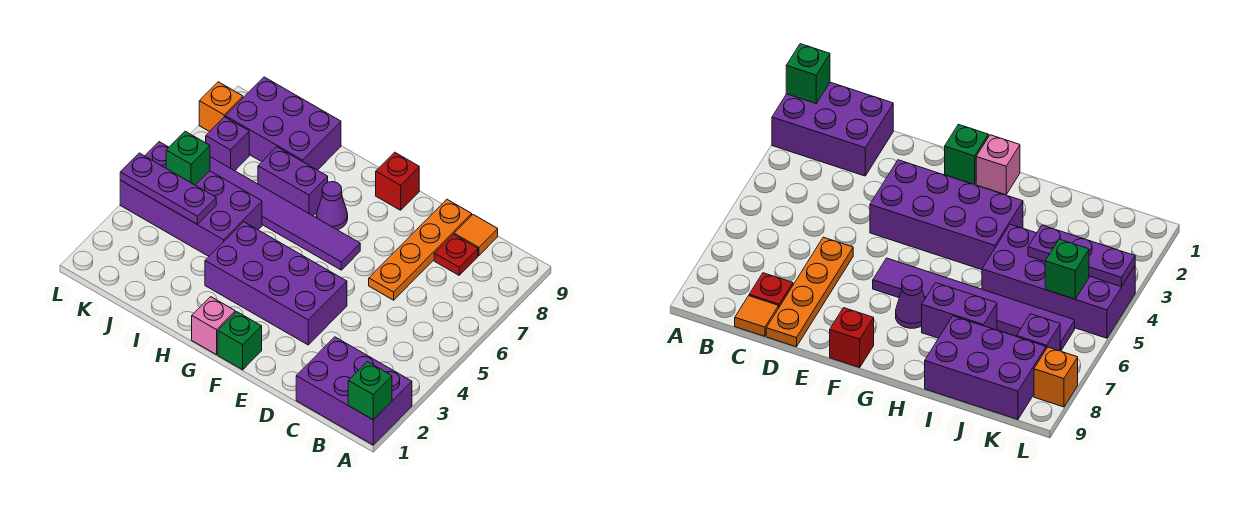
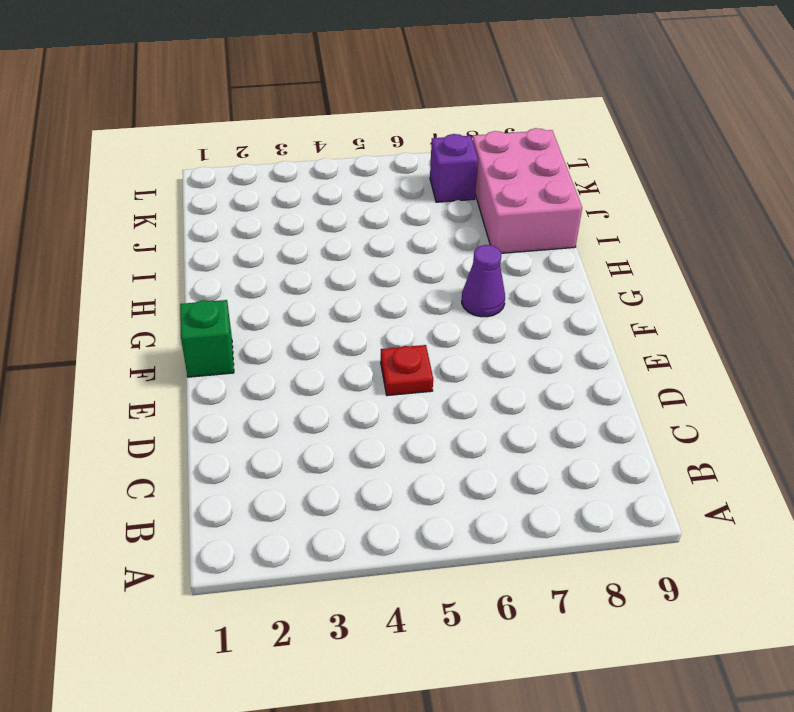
red 1x1 plate [381,345,433,396] -> red 1x1 plate moved to [434,234,478,275]
pink 2x3 brick [472,128,582,253] -> purple 2x3 brick [225,77,341,170]
none -> purple 2x3 brick [296,337,412,445]
none -> orange 1x1 tile [454,215,498,255]
none -> orange 1x4 plate [369,199,472,300]

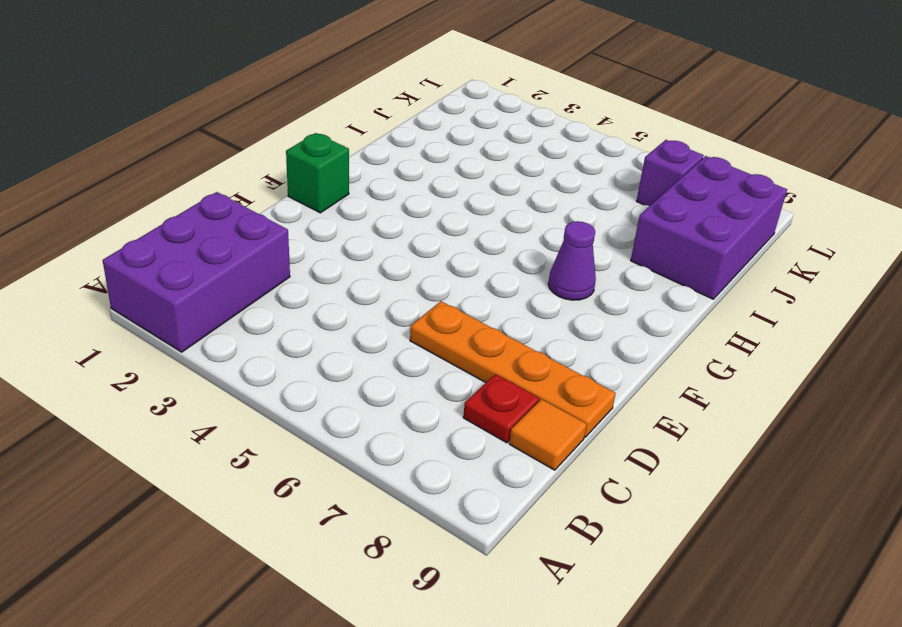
none -> purple 2x4 brick [205,222,347,345]
none -> purple 1x6 tile [210,157,360,270]
none -> red 1x1 brick [376,152,419,210]

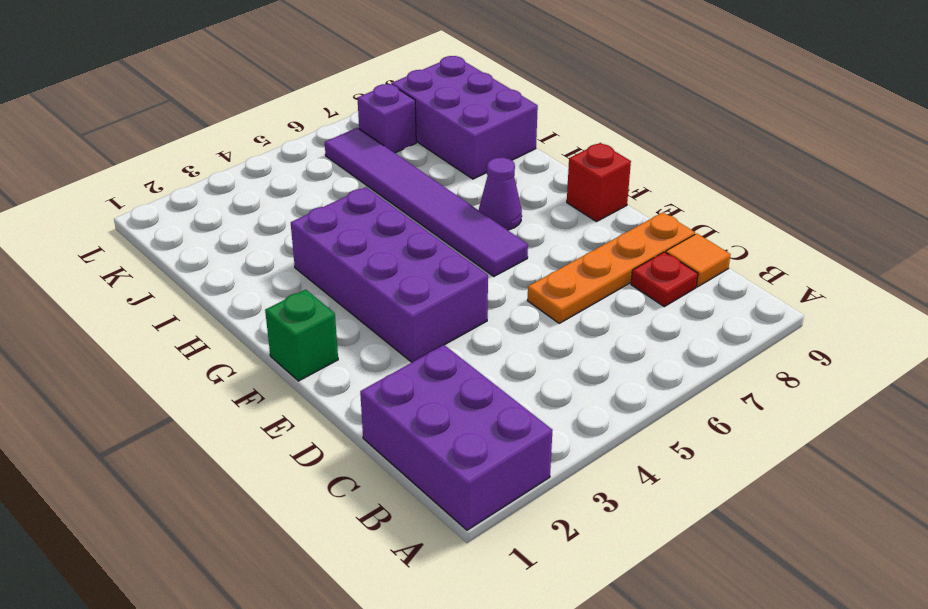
none -> pink 1x1 brick [192,297,235,355]
none -> purple 1x2 brick [258,147,328,216]
none -> purple 2x4 brick [120,142,262,256]

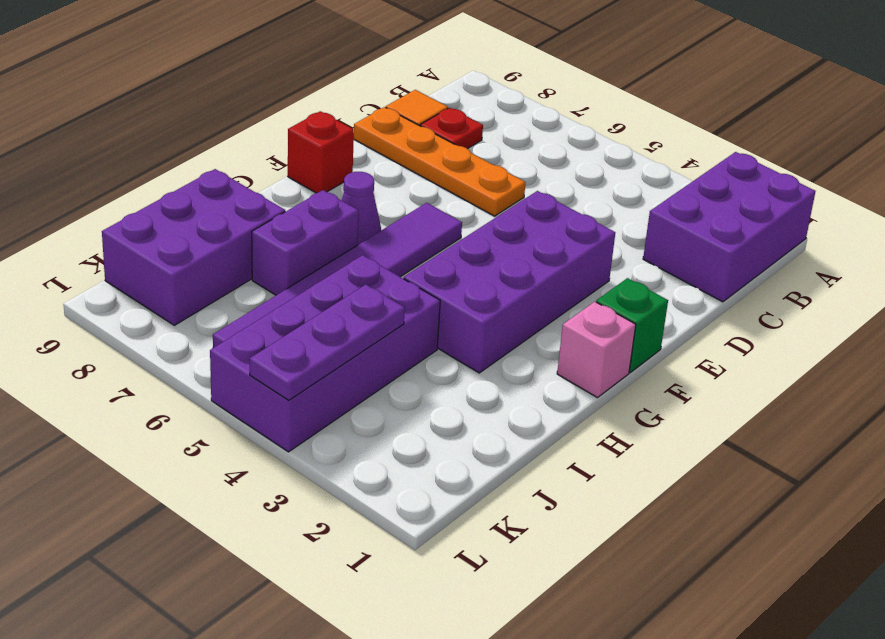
none -> purple 1x1 brick [206,117,249,171]
none -> orange 1x1 brick [199,82,243,132]
none -> green 1x1 brick [348,362,392,420]

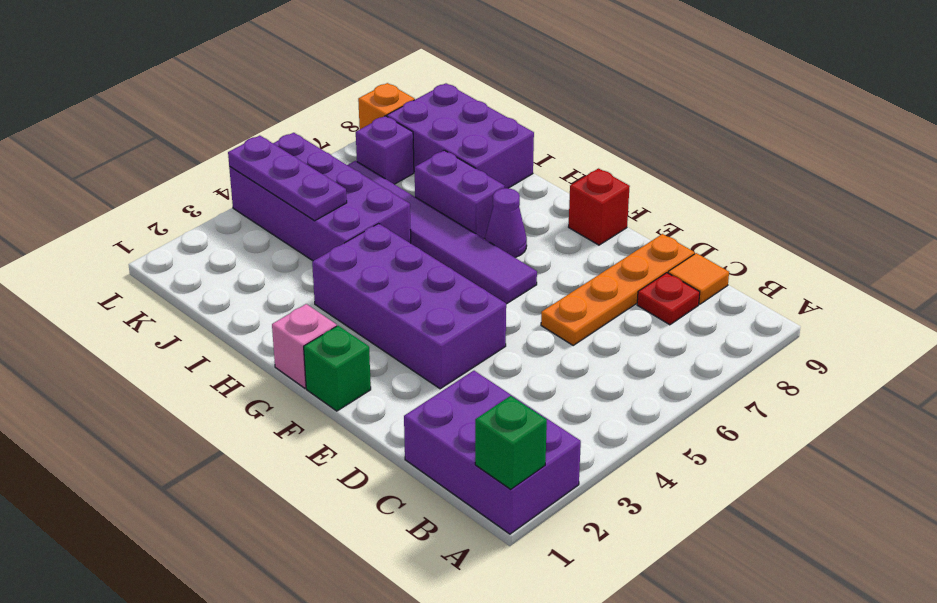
none -> green 1x1 brick [166,131,210,185]

